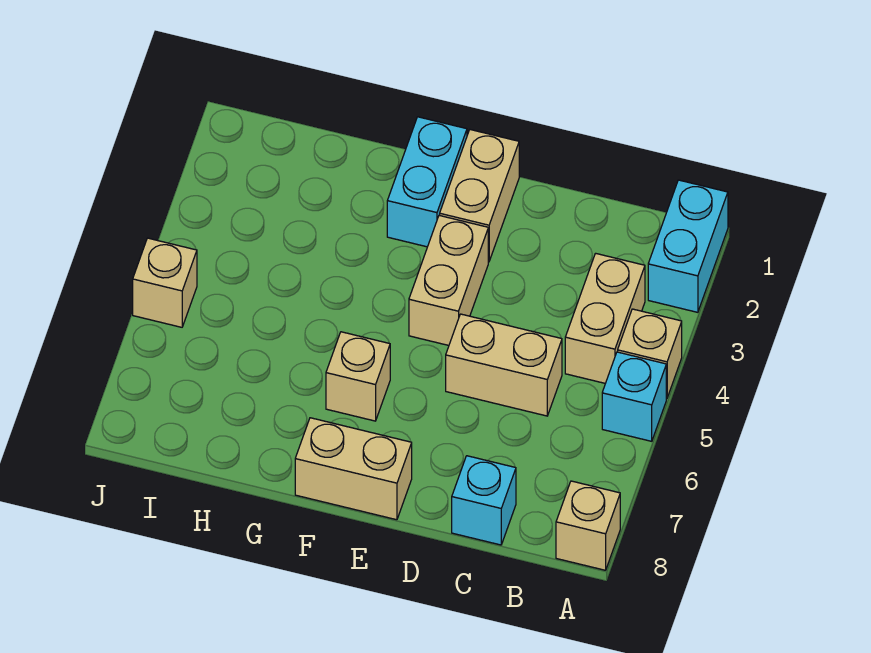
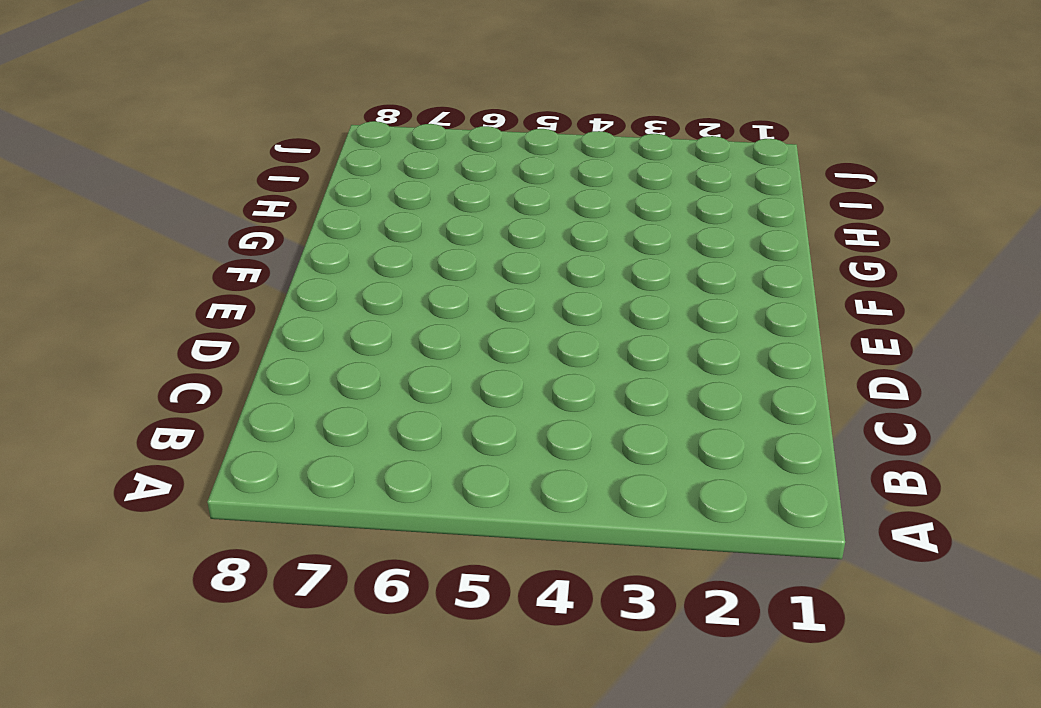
none -> cyan 1x2 brick [648,180,728,312]
none -> tan 1x1 brick [618,309,682,398]
none -> cyan 1x1 brick [602,352,666,441]

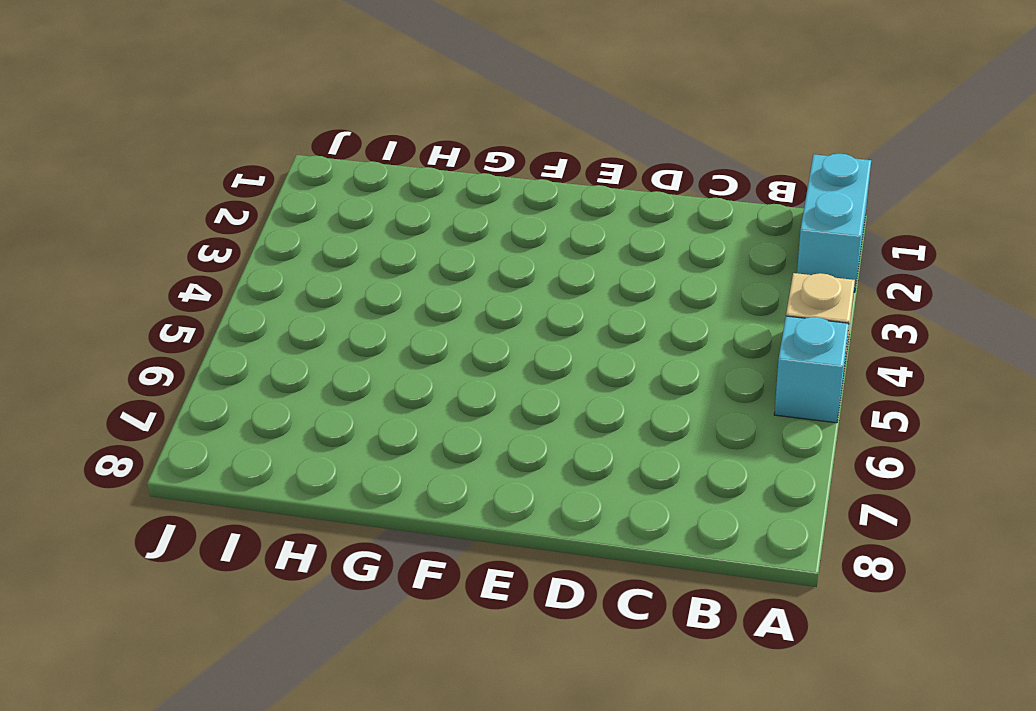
none -> tan 1x1 brick [556,481,620,570]
none -> tan 1x2 brick [565,253,645,383]
none -> tan 1x2 brick [446,314,562,416]

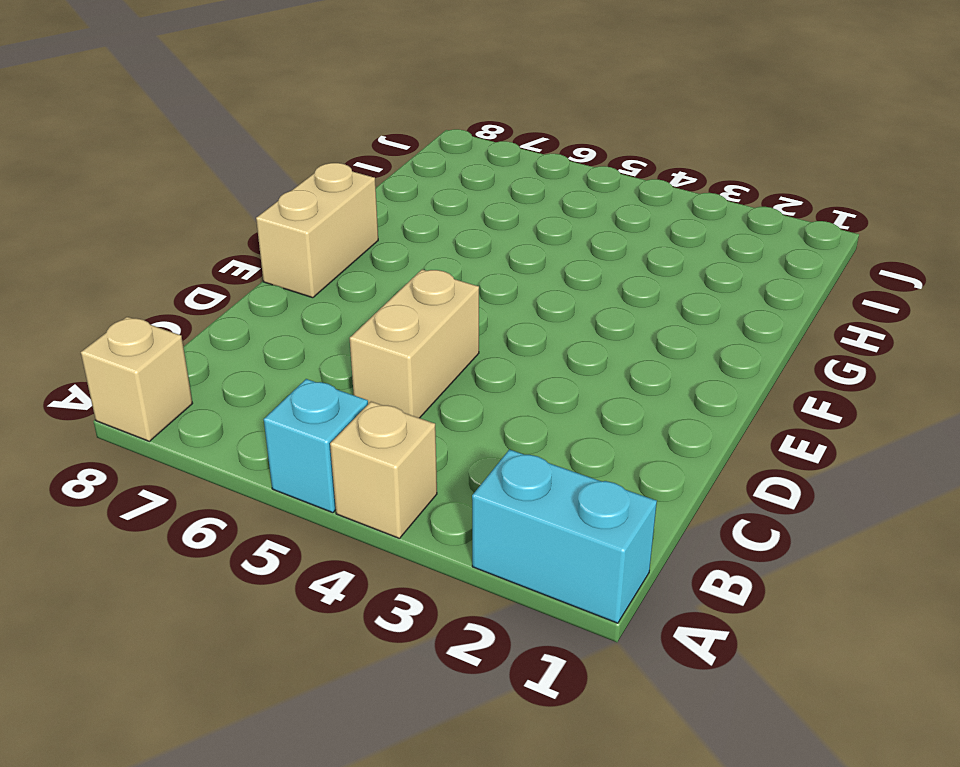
none -> tan 1x2 brick [565,253,645,383]
none -> cyan 1x1 brick [452,456,516,545]
none -> tan 1x2 brick [440,130,519,262]

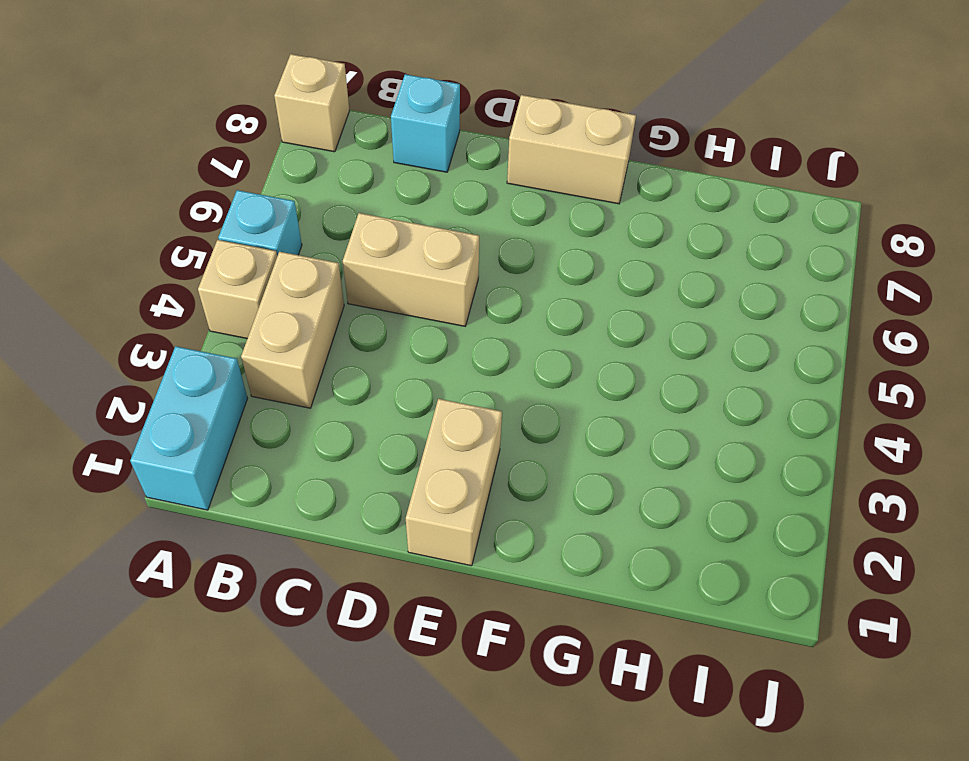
none -> tan 1x2 brick [409,215,488,345]
none -> cyan 1x2 brick [387,117,467,247]
none -> tan 1x1 brick [326,332,390,421]

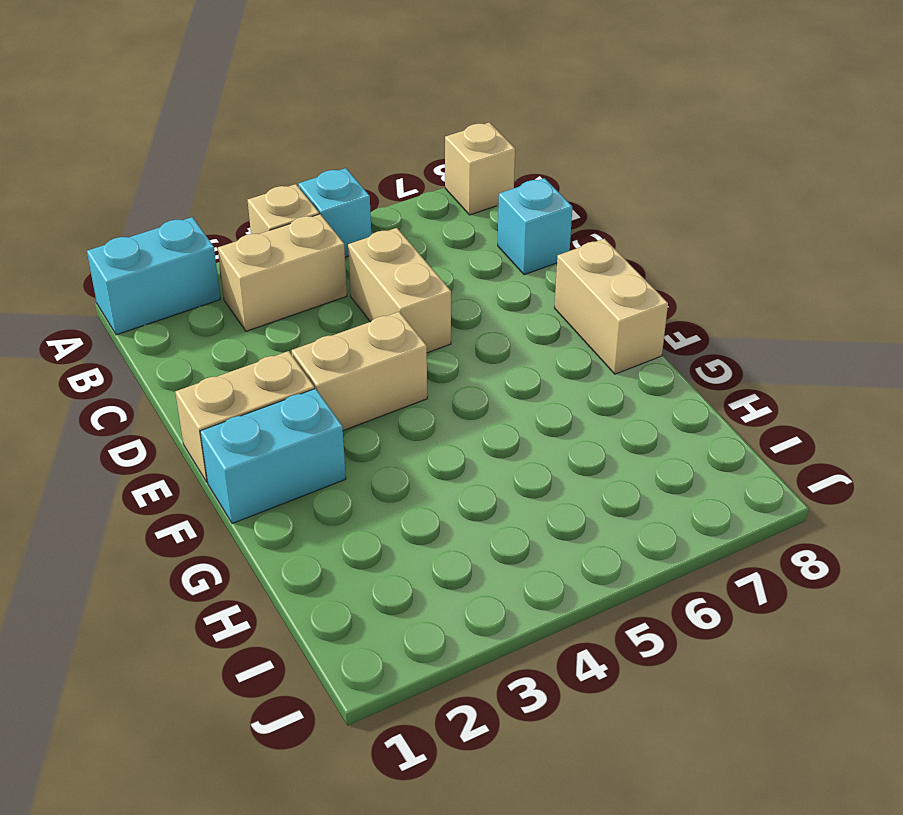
none -> tan 1x1 brick [326,332,390,421]
none -> tan 1x1 brick [133,238,197,327]

